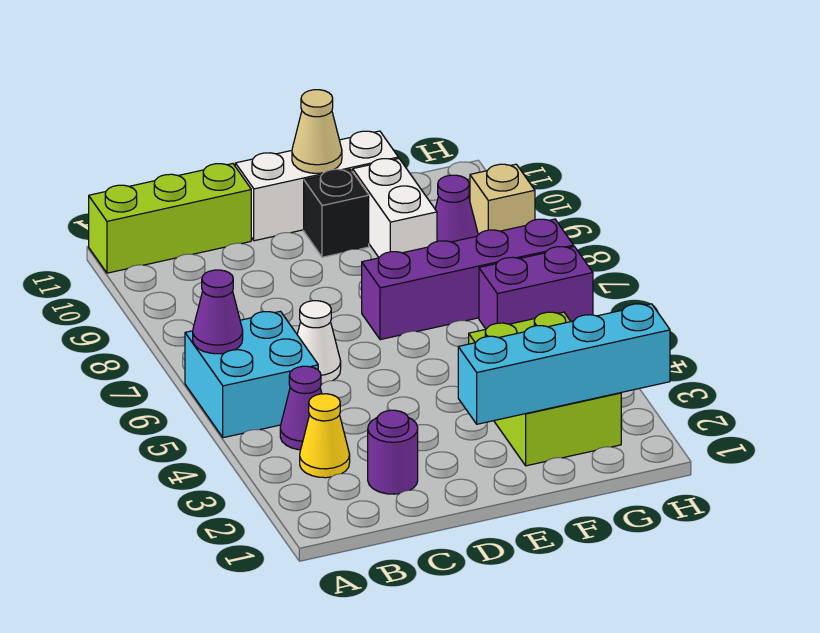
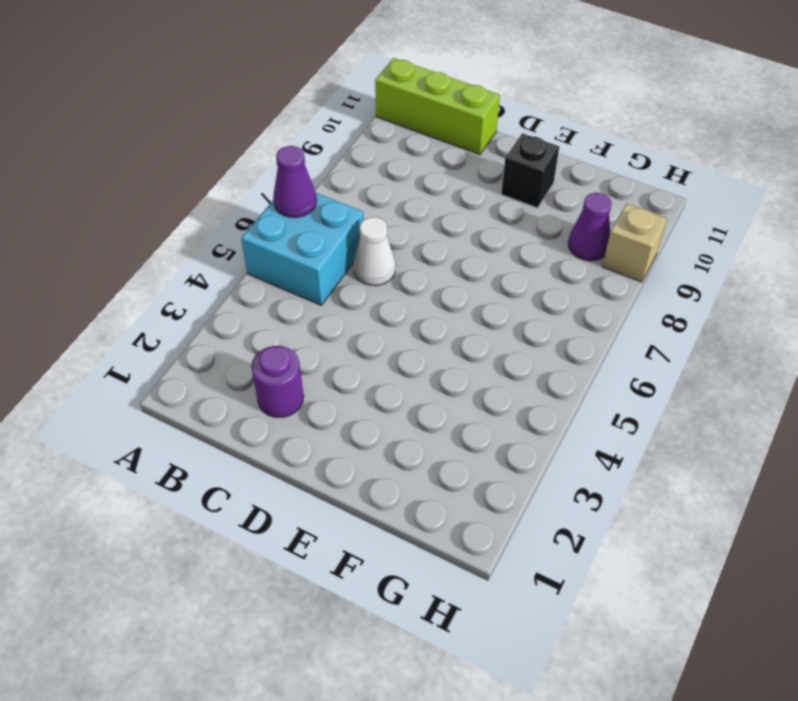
none -> yellow 1x1 cone [300,394,350,478]
none -> purple 1x1 cone [280,366,322,450]
none -> white 1x3 brick [235,131,398,241]

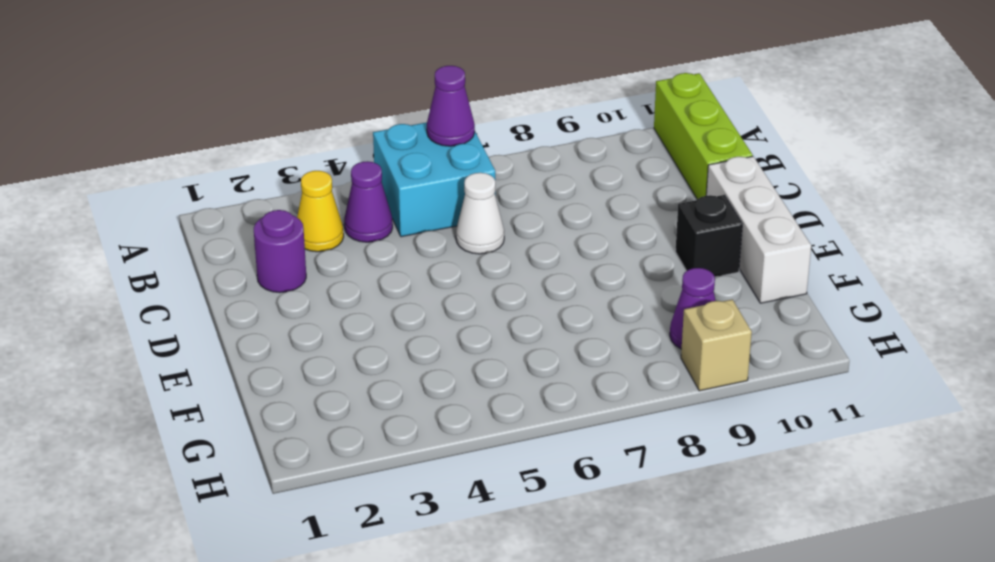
none -> purple 1x4 brick [362,219,574,340]
none -> lime 2x3 brick [469,312,621,466]
none -> white 1x2 brick [353,159,437,257]

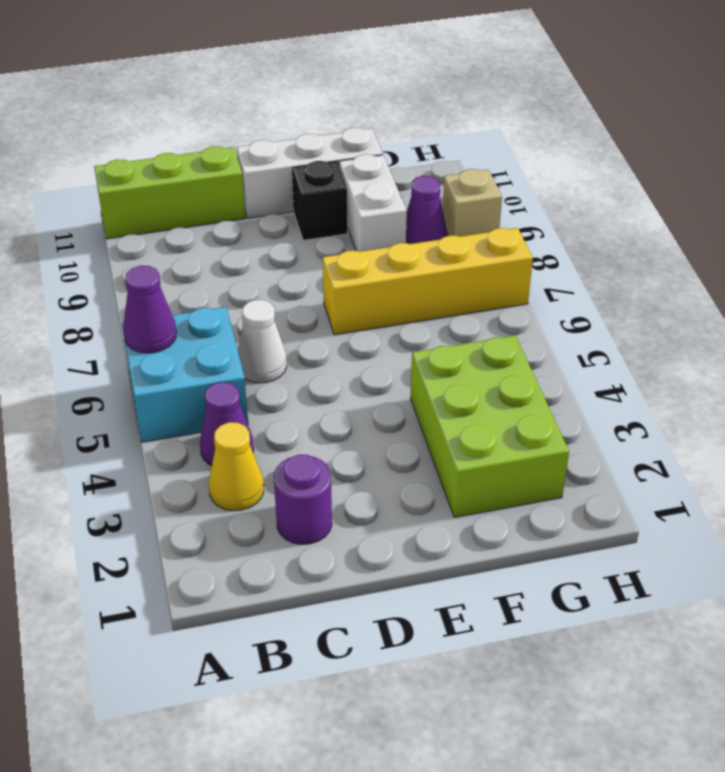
yellow 1x4 brick [323,228,533,335] -> purple 1x4 brick [362,219,574,340]
none -> purple 1x2 brick [479,247,593,329]
none -> cyan 1x4 brick [458,304,670,424]
none -> tan 1x1 cone [292,90,342,173]

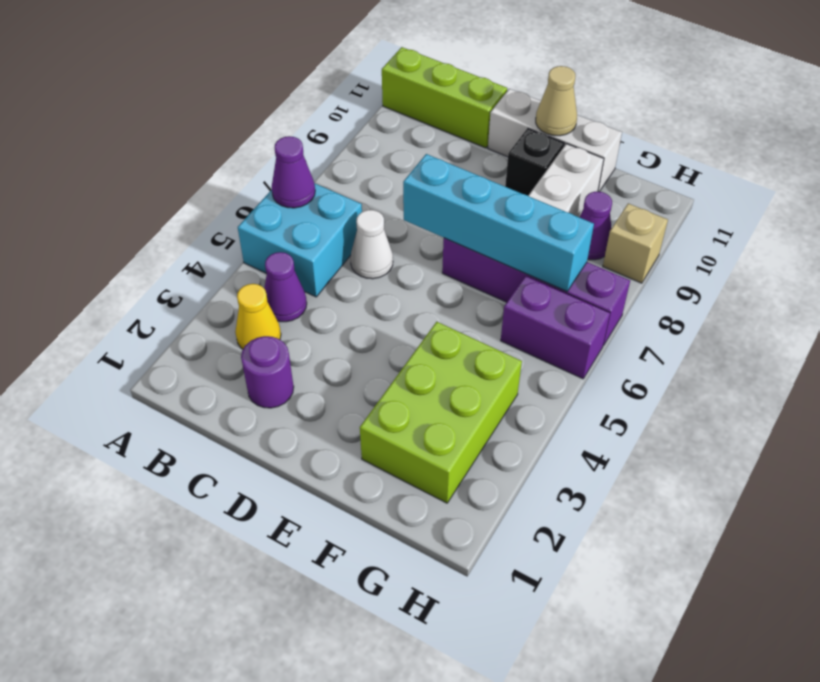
cyan 1x4 brick [403,154,594,292] -> cyan 1x4 brick moved to [458,304,670,424]

